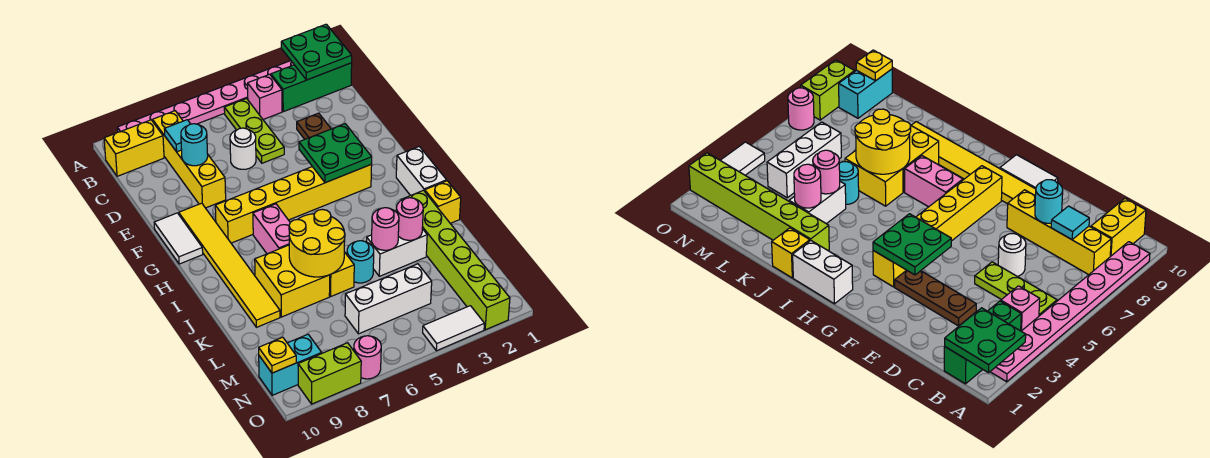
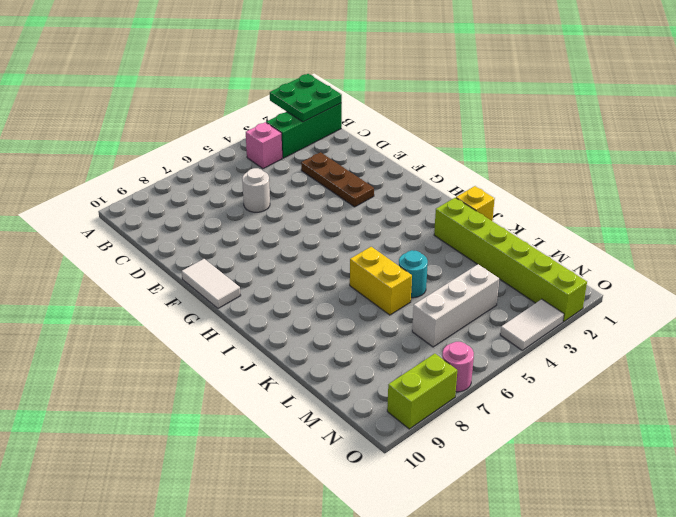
none -> pink 1x8 plate [117,61,294,132]
none -> lime 1x3 plate [224,99,284,163]
none -> yellow 1x4 brick [153,111,226,208]
none -> yellow 1x2 brick [104,120,164,176]

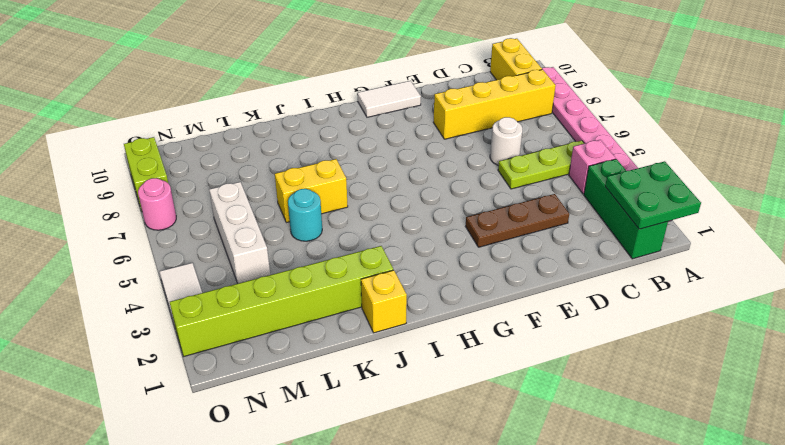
none -> yellow 1x6 tile [179,203,280,327]
none -> yellow 1x6 brick [215,164,372,243]
none -> white 1x2 brick [396,147,447,196]
none -> pink 1x2 brick [253,204,290,254]

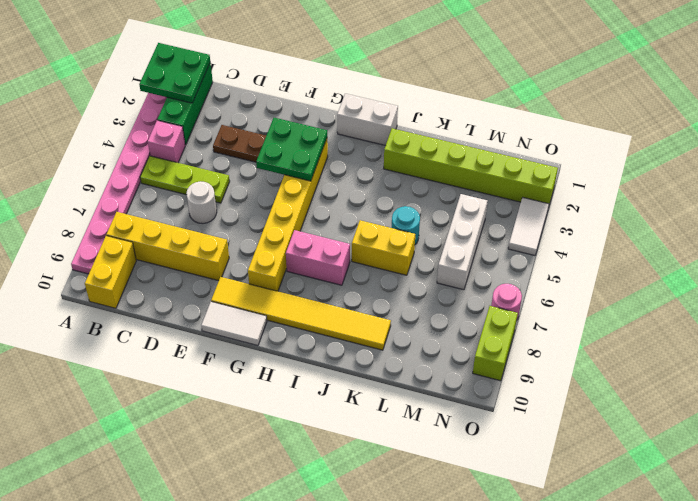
none -> yellow 1x1 brick [425,181,461,223]
none -> yellow 2x2 brick [255,245,330,317]
none -> white 1x2 brick [367,229,427,276]
none -> cyan 1x2 brick [259,334,322,395]

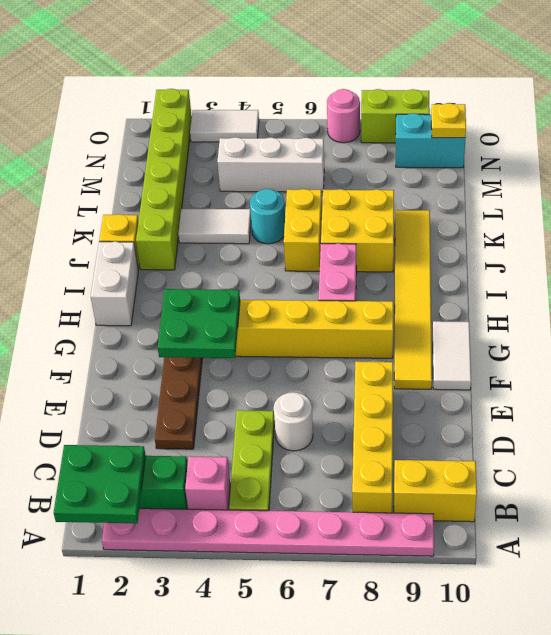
white 1x2 tile [178,209,251,244] -> white 1x2 brick [367,229,427,276]
none -> cyan 1x1 tile [164,120,190,152]
none -> cyan 1x1 round brick [181,124,208,166]
none -> yellow 2x2 round brick [289,210,345,277]
none -> pink 1x1 round brick [396,198,423,240]

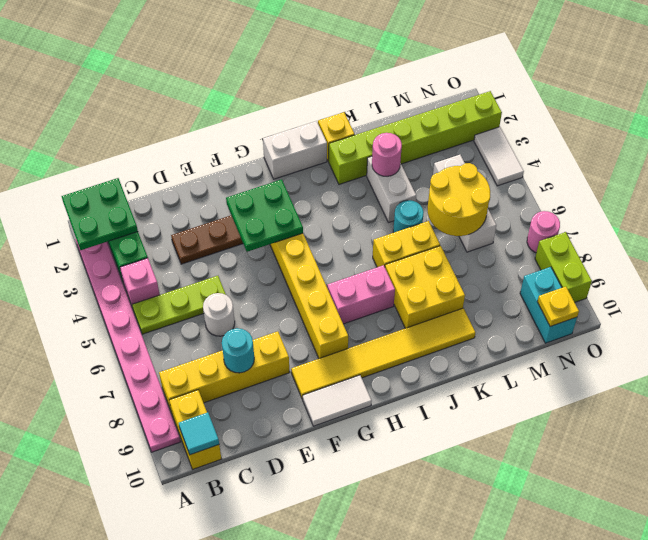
cyan 1x1 tile [179,412,219,455] -> cyan 1x1 tile moved to [164,120,190,152]
yellow 2x2 round brick [428,163,490,236] -> yellow 2x2 round brick moved to [289,210,345,277]
none -> pink 1x1 round brick [372,208,399,250]

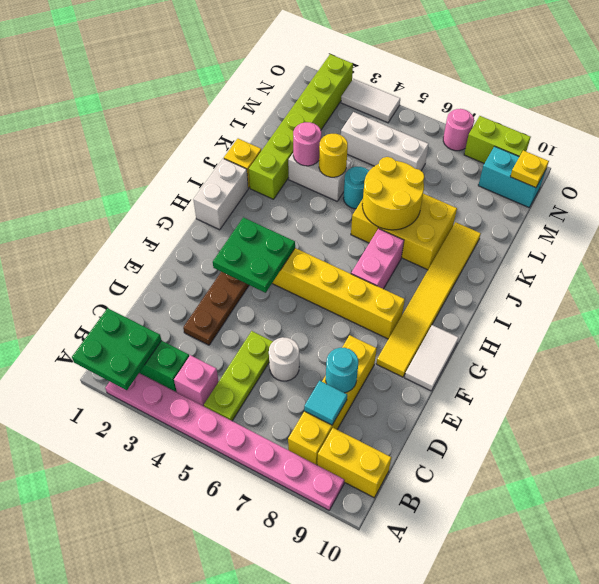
yellow 1x1 round brick [319,134,348,177] -> pink 1x1 round brick [372,208,399,250]

